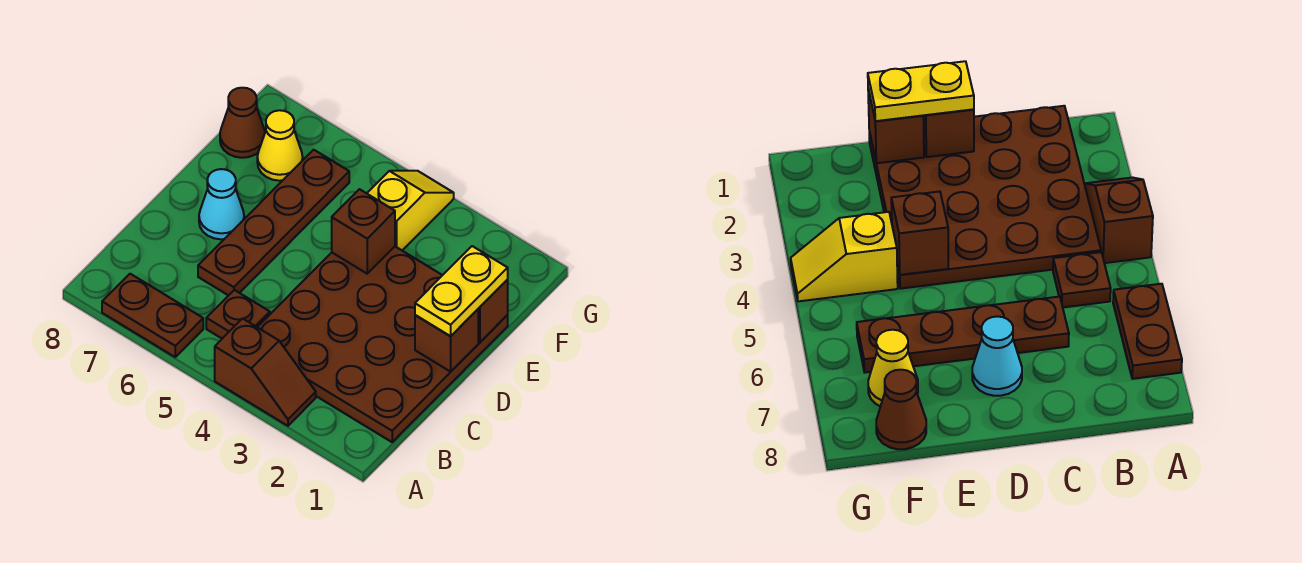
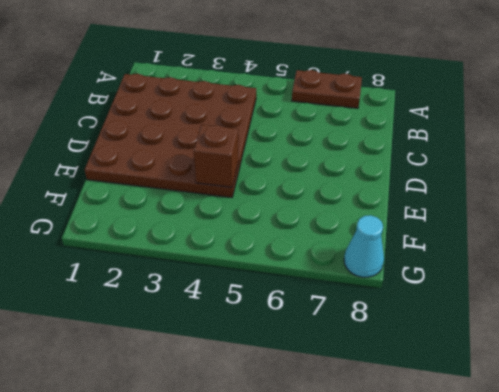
cyan 1x1 cone [344,215,384,277] -> cyan 1x1 cone moved to [199,169,244,239]
none -> brown 1x2 slope [215,319,316,426]
none -> brown 1x1 plate [206,290,270,338]
none -> brown 1x4 plate [198,150,349,296]

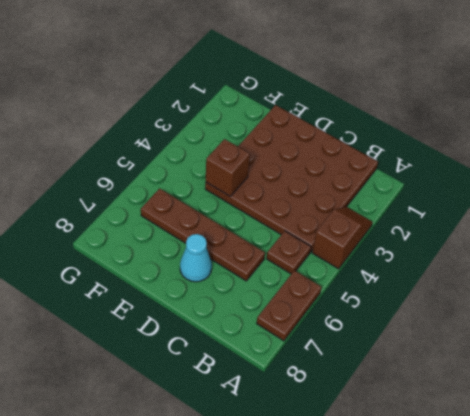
none -> yellow 1x2 slope [367,171,454,250]
none -> yellow 1x1 cone [257,110,303,181]
none -> brown 1x1 cone [220,88,265,158]

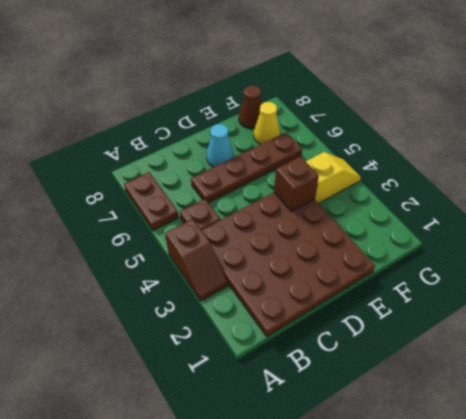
none -> brown 1x1 brick [415,309,478,372]
none -> brown 1x1 brick [478,280,508,342]
none -> yellow 1x2 plate [415,246,508,336]

